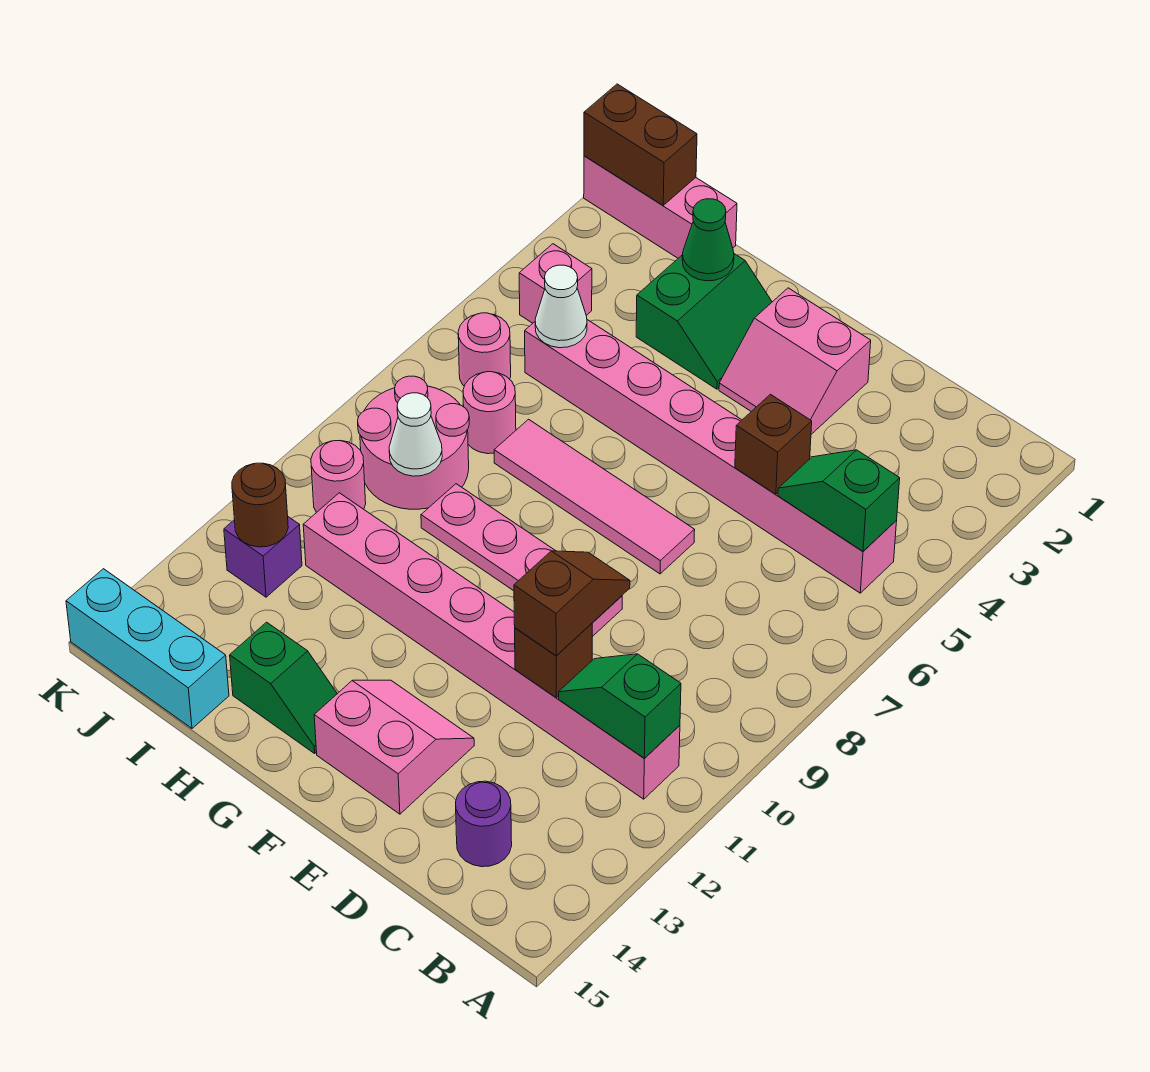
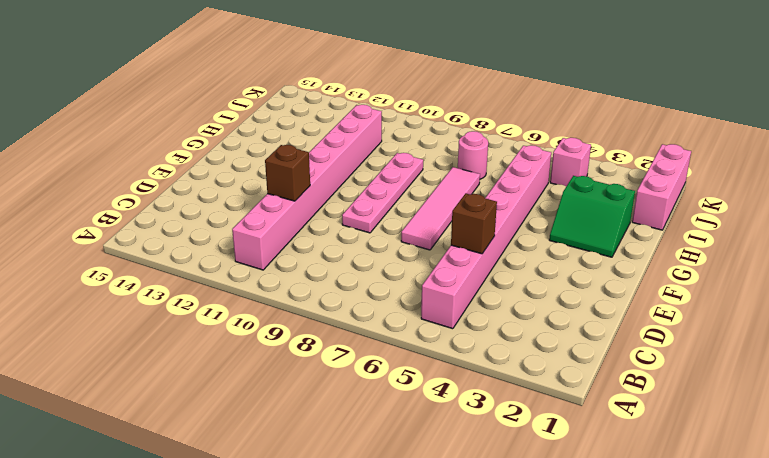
none -> purple 1x1 round brick [456,781,512,867]
none -> pink 2x2 slope [719,288,871,434]
none -> pink 2x2 slope [314,680,474,814]

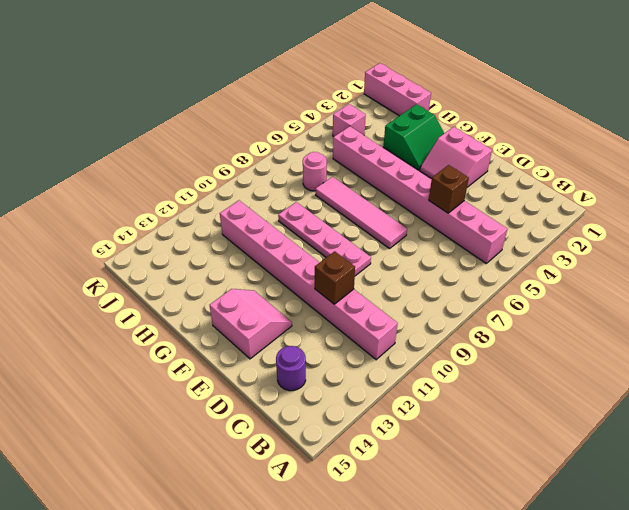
none -> green 1x2 slope [230,622,337,753]
none -> pink 2x2 round brick [358,376,469,509]
none -> cyan 1x3 brick [66,569,229,728]

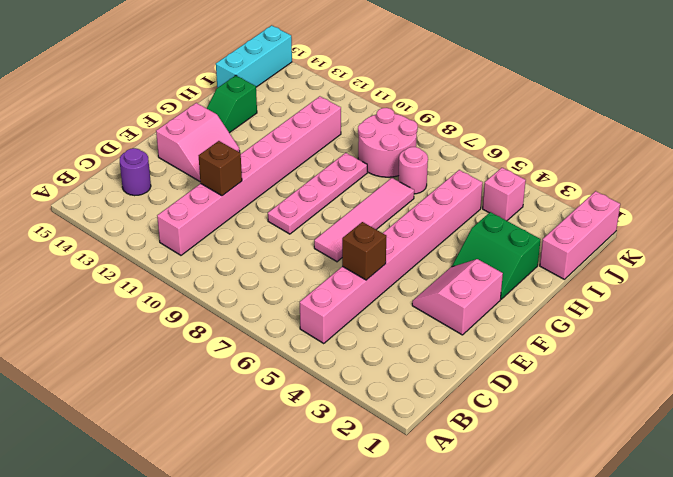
none -> pink 1x1 round brick [458,313,511,386]
none -> pink 1x1 round brick [311,441,366,513]
none -> purple 1x1 brick [224,517,302,597]

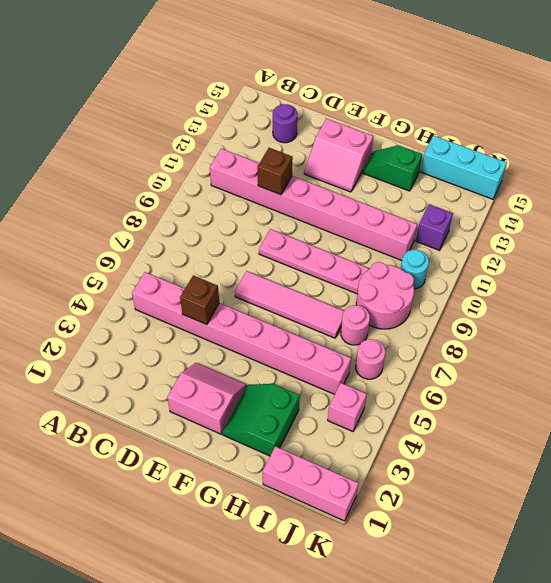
cyan 1x1 round brick [401,250,429,289] -> pink 1x1 round brick [311,441,366,513]
none -> green 1x2 slope [778,450,900,551]
none -> green 1x2 slope [559,654,681,758]
none -> green 1x1 cone [682,199,734,281]

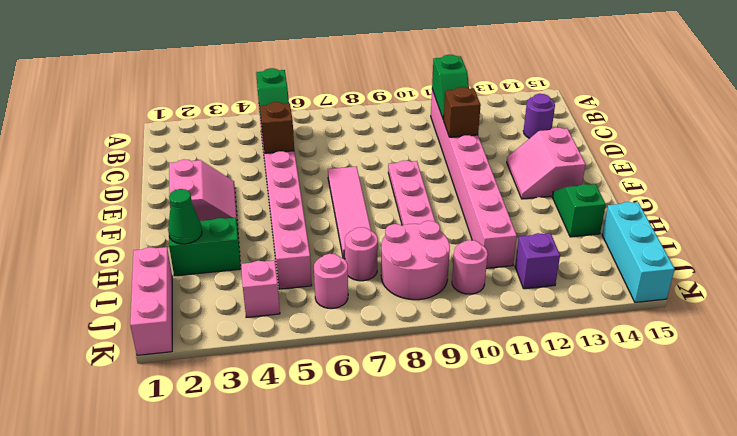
none -> white 1x1 cone [535,265,587,348]
none -> white 1x1 cone [389,393,442,476]
none -> brown 1x2 brick [584,84,697,205]

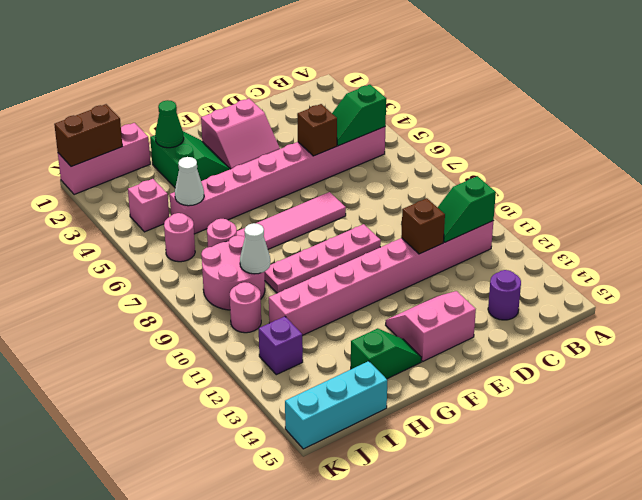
none -> brown 1x1 round brick [232,463,288,547]
none -> brown 1x2 slope [514,551,630,656]

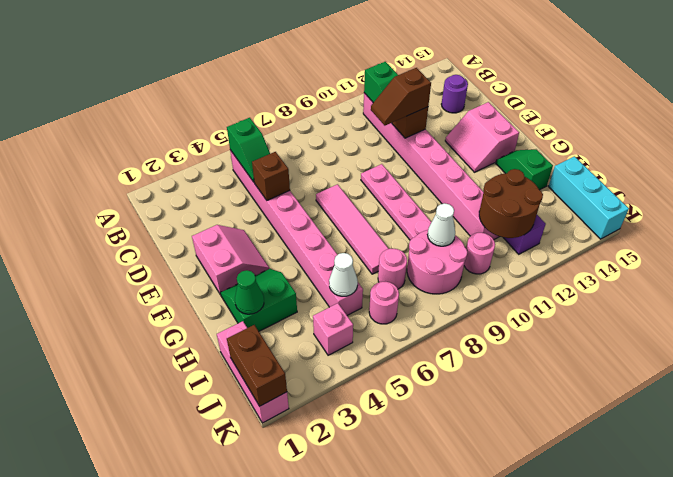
brown 2x2 round brick [479,169,543,238] -> brown 1x1 round brick [232,463,288,547]

